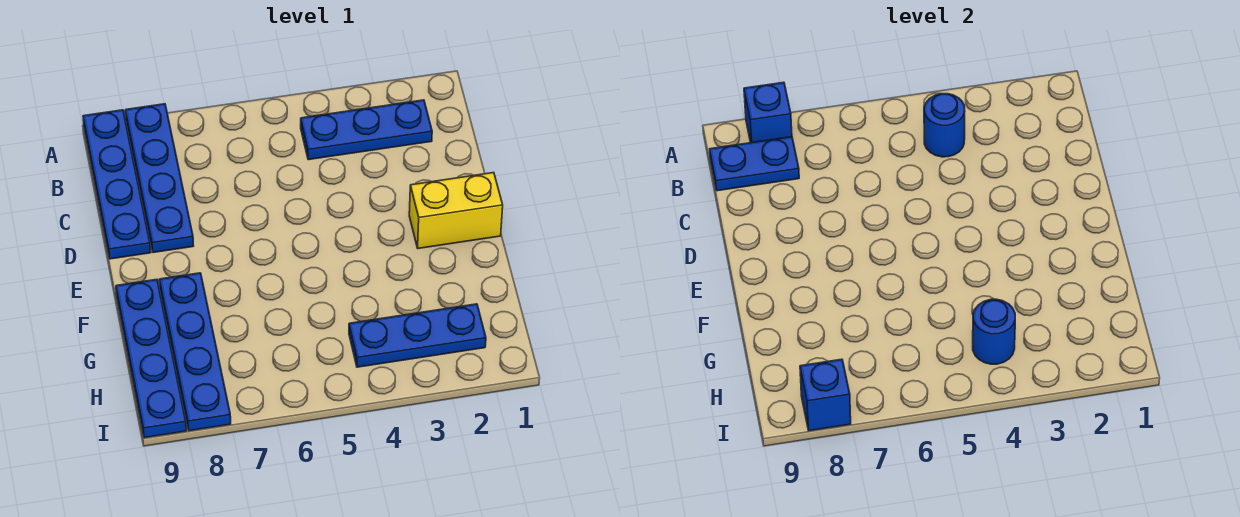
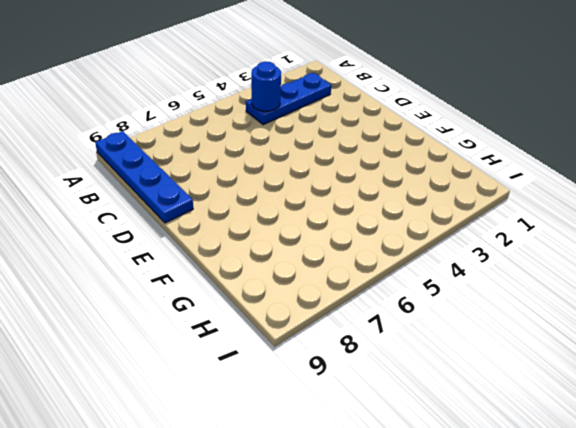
none -> blue 1x4 plate [125,104,193,253]
none -> yellow 1x2 brick [409,173,503,249]
none -> blue 1x4 plate [159,273,231,431]

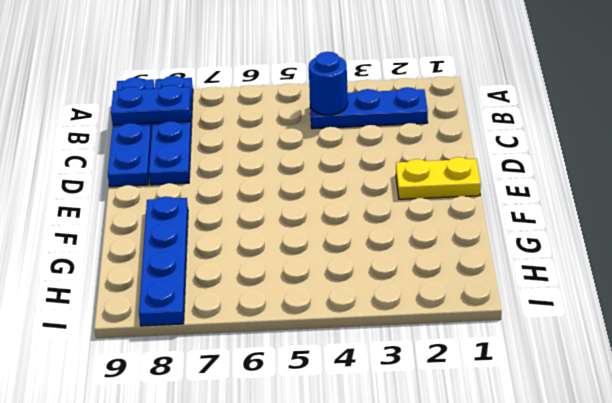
yellow 1x2 plate [396,157,481,199] -> yellow 1x2 brick [409,173,503,249]
none -> blue 1x4 plate [116,279,186,438]
none -> blue 1x3 plate [349,304,486,367]
none -> blue 1x1 brick [744,82,792,143]

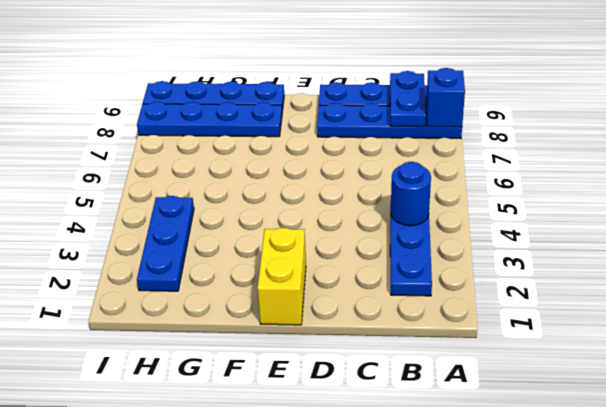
none -> blue 1x1 round brick [973,299,1015,364]
none -> blue 1x1 brick [800,359,851,431]

